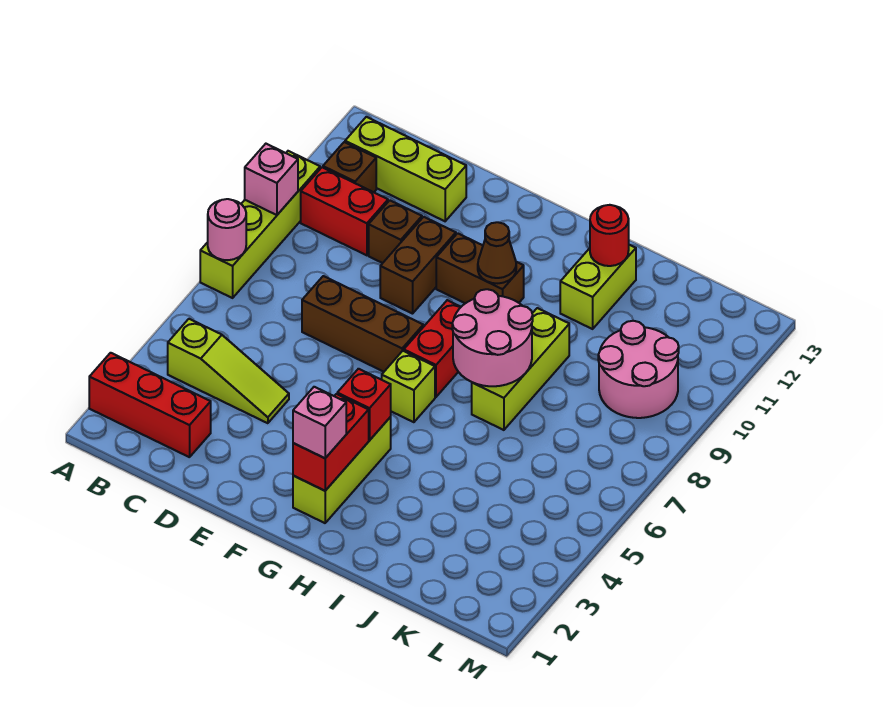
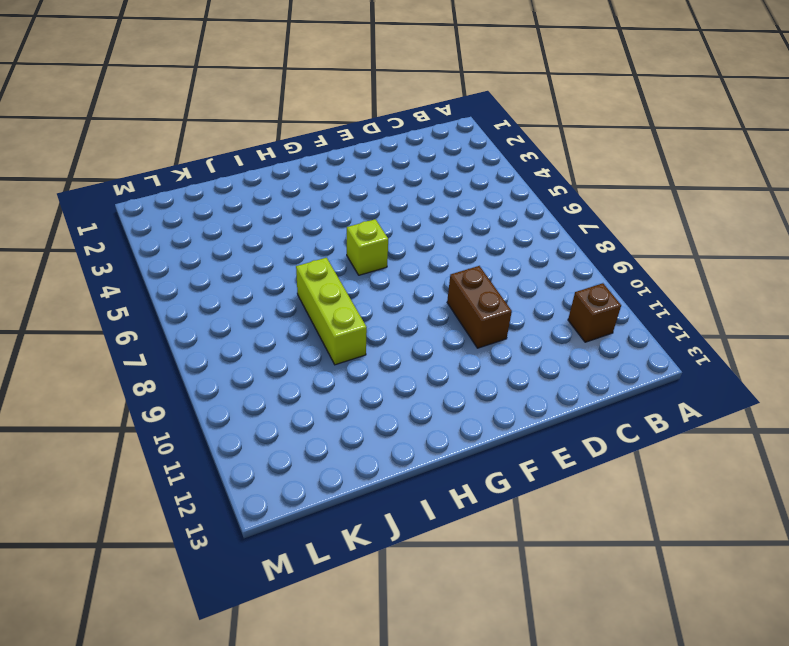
none -> red 1x3 brick [89,353,211,457]
none -> lime 1x4 brick [200,151,320,298]
none -> lime 1x3 slope [168,319,289,423]

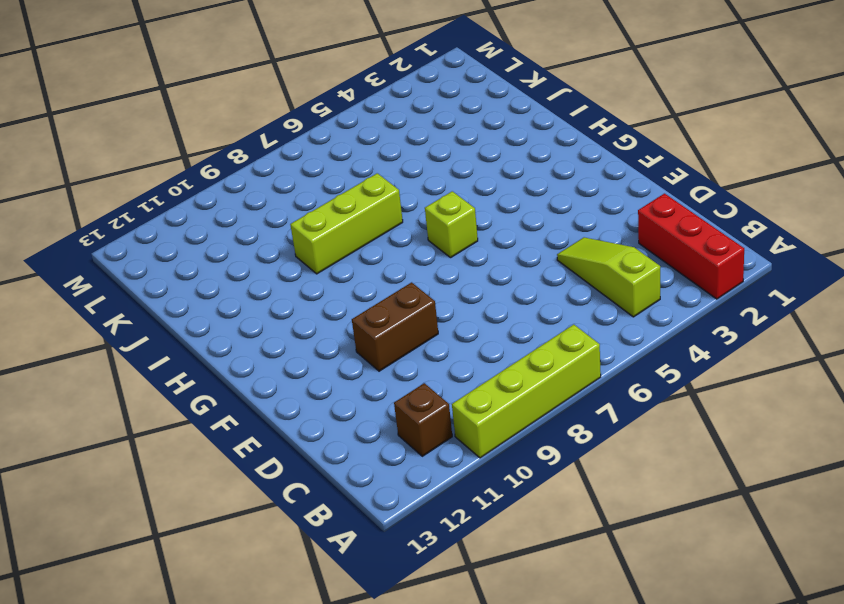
none -> red 1x2 brick [301,167,388,255]
none -> lime 1x3 brick [345,117,466,221]
none -> brown 1x3 brick [302,276,423,372]

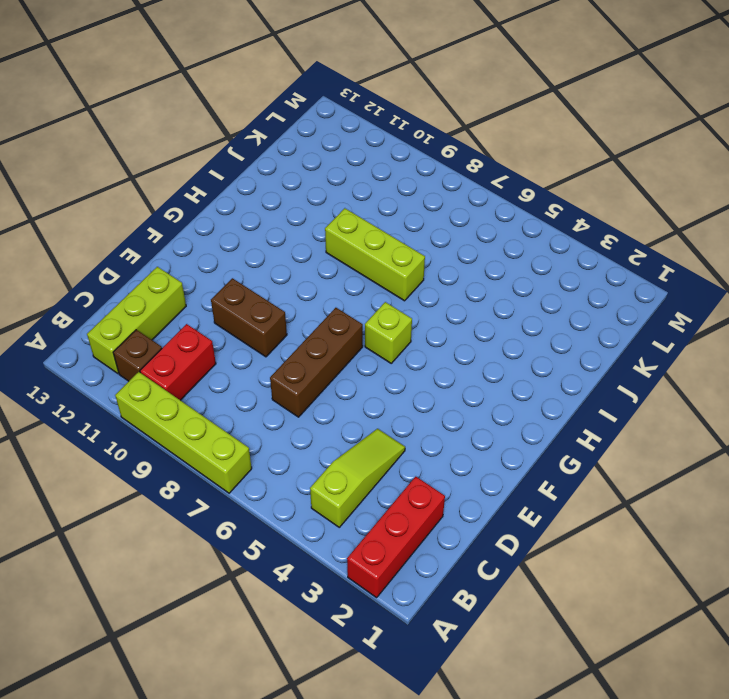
none -> brown 1x1 brick [369,200,422,263]
none -> brown 1x2 brick [436,233,524,303]
none -> lime 1x3 brick [293,417,391,523]

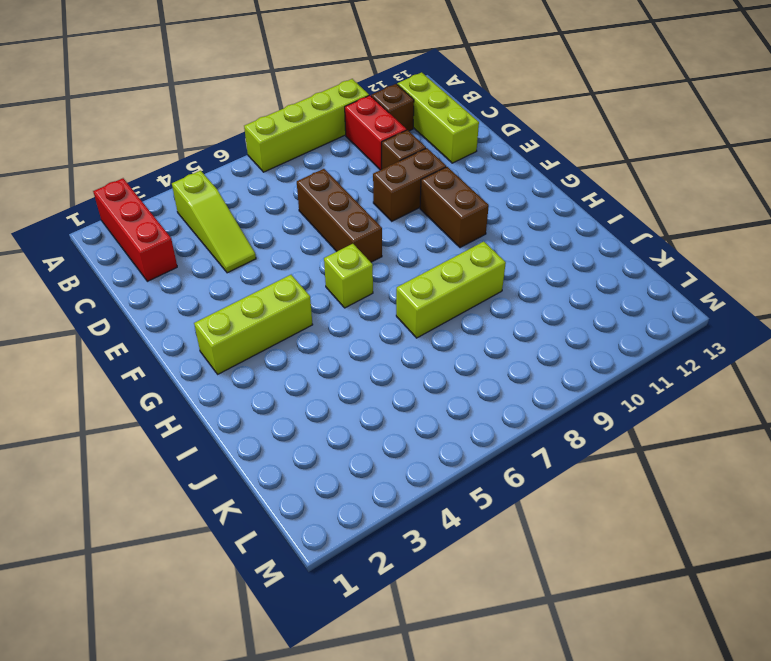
none -> red 1x2 brick [404,300,461,397]
none -> lime 1x2 brick [560,245,636,329]
none -> pink 2x2 round brick [598,321,679,418]

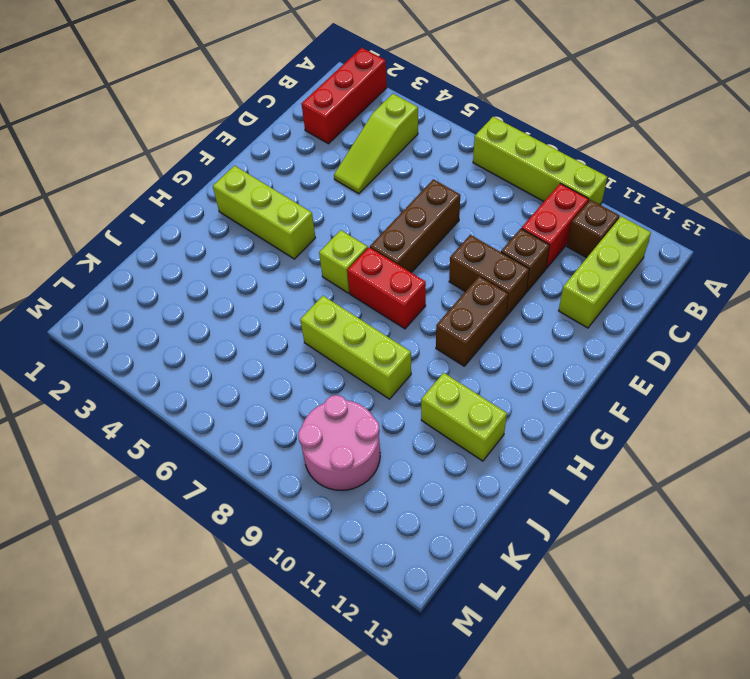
none -> pink 1x1 round brick [208,199,246,260]
none -> pink 1x1 brick [245,144,298,215]
none -> red 1x2 brick [293,394,369,491]

